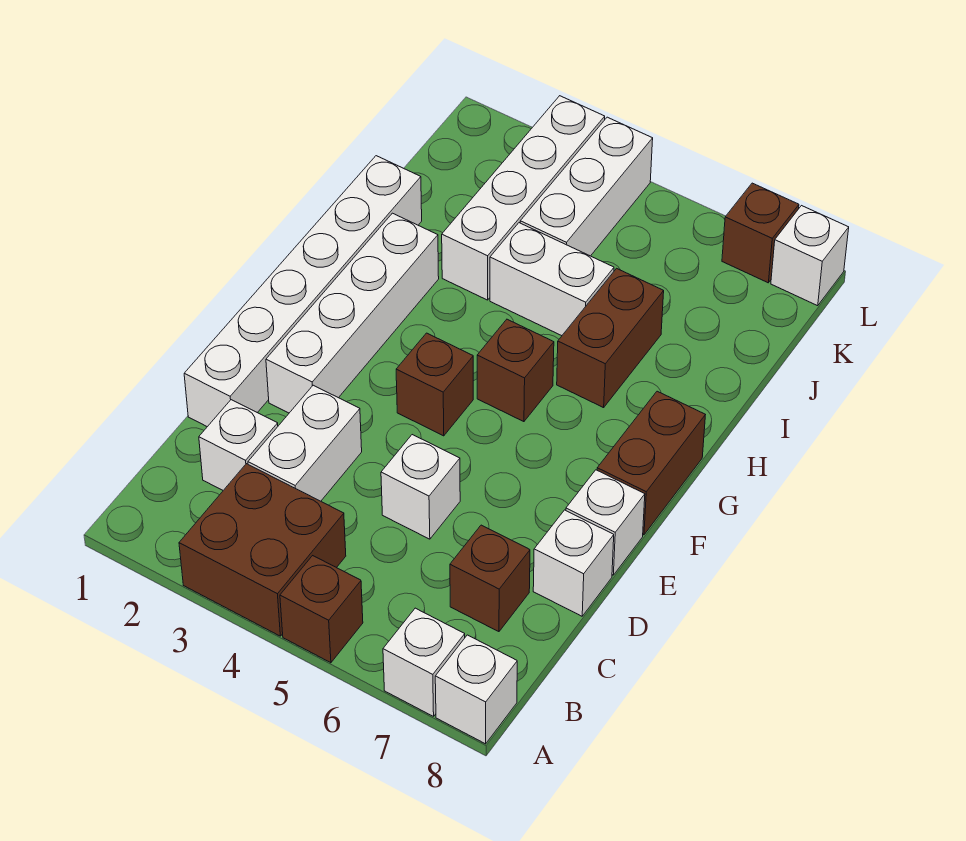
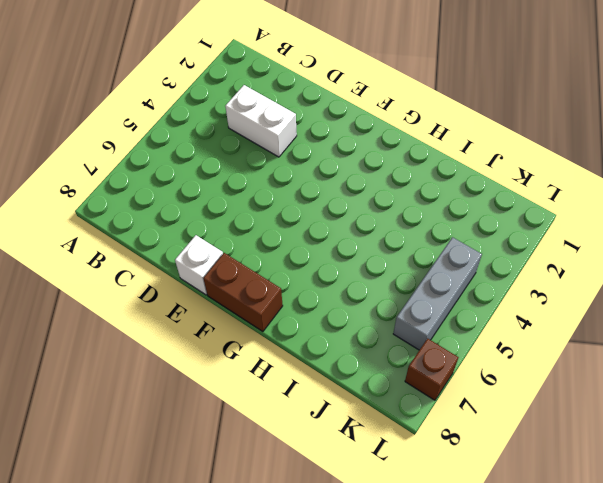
grey 1x3 brick [393,237,482,350] -> white 1x3 brick [520,117,653,256]
none -> brown 2x2 brick [179,464,346,636]
none -> brown 1x1 brick [280,556,363,663]
none -> white 1x1 brick [383,608,465,716]

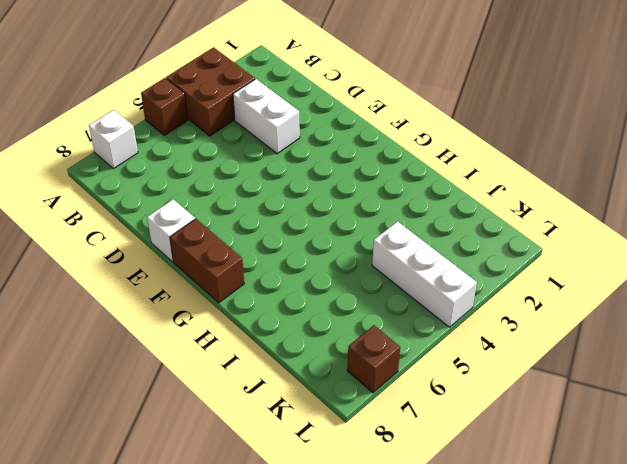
none -> white 1x1 brick [435,635,517,744]
none -> white 1x1 brick [199,400,278,490]
none -> brown 1x1 brick [450,525,530,632]

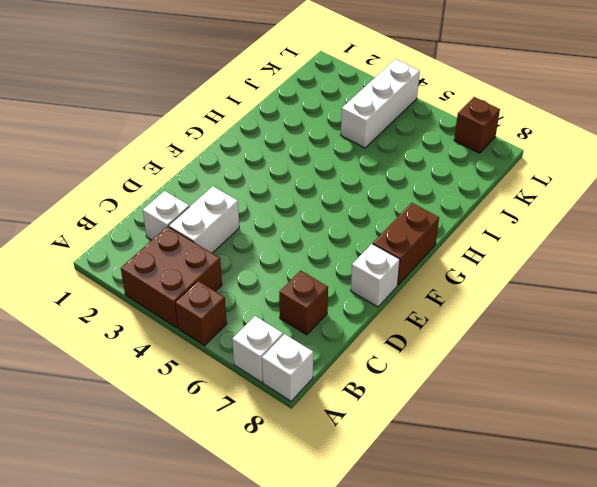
none -> white 1x6 brick [184,156,422,427]
none -> white 1x1 brick [381,435,460,539]
none -> white 1x1 brick [533,510,614,616]

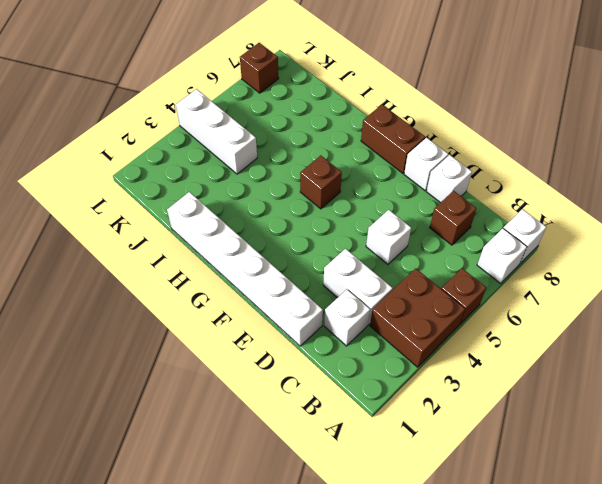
none -> white 1x4 brick [266,213,439,413]
none -> brown 1x1 brick [396,333,473,436]
none -> brown 1x2 brick [557,268,664,408]

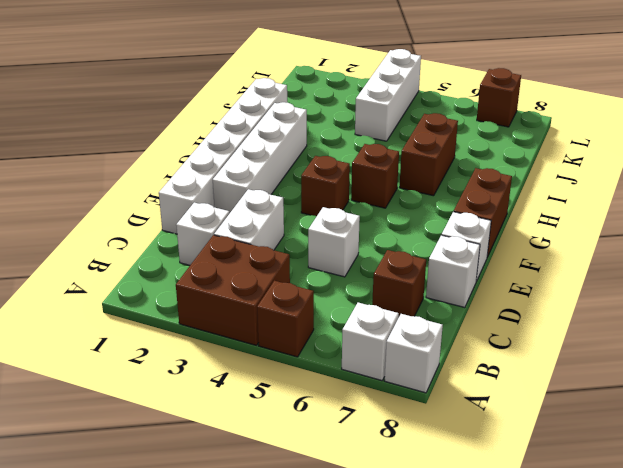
none -> white 1x4 brick [442,96,605,300]
none -> white 1x2 brick [490,223,614,336]
none -> white 1x1 brick [771,206,849,306]

